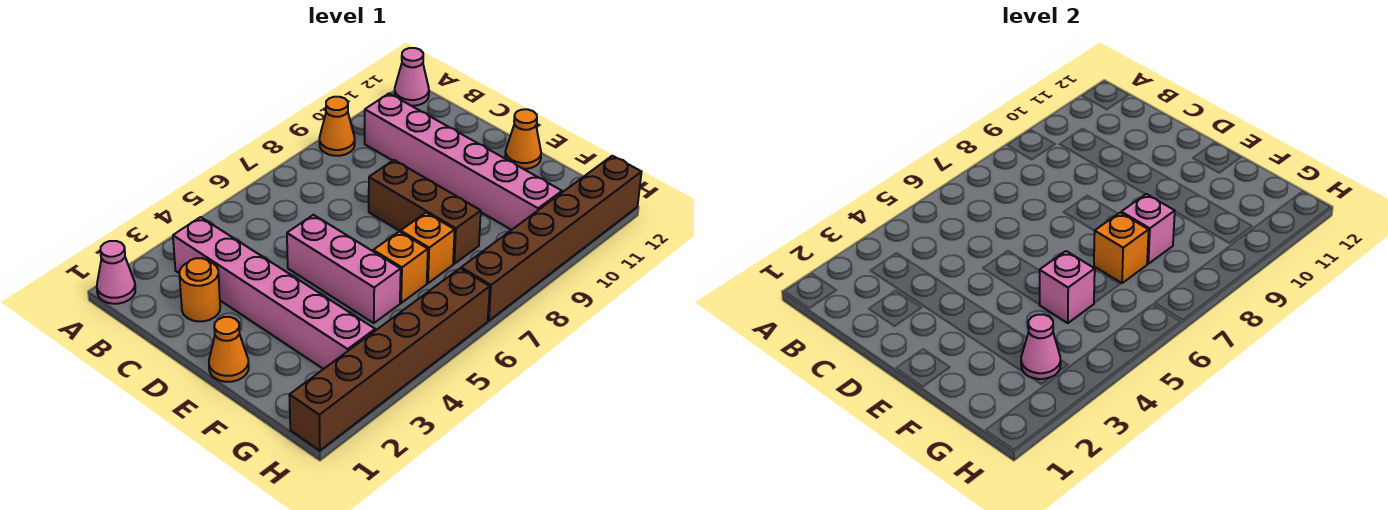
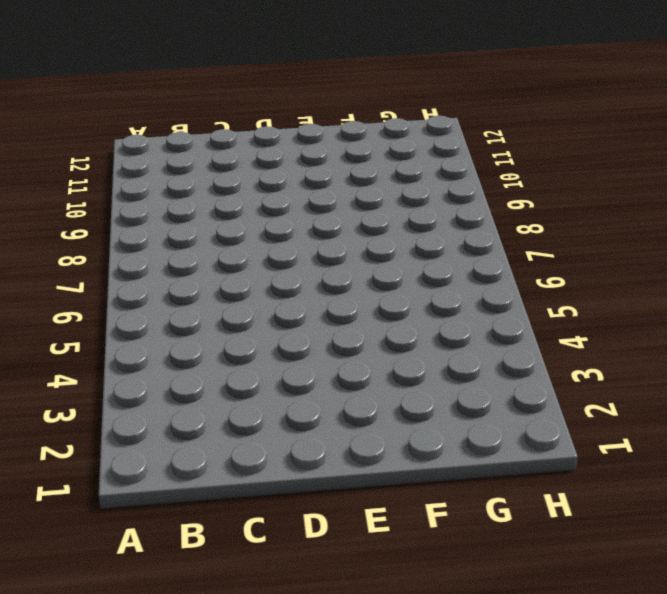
none -> pink 1x1 cone [97,241,135,304]
none -> orange 1x1 cone [320,97,355,156]
none -> pink 1x1 cone [395,48,429,106]

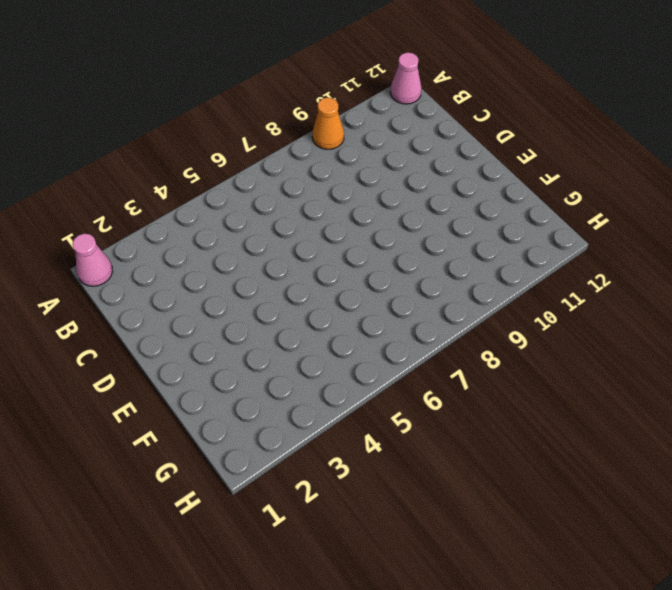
none -> pink 1x6 brick [173,217,375,369]
none -> pink 1x6 brick [365,94,562,230]
none -> orange 1x1 round brick [180,258,220,321]

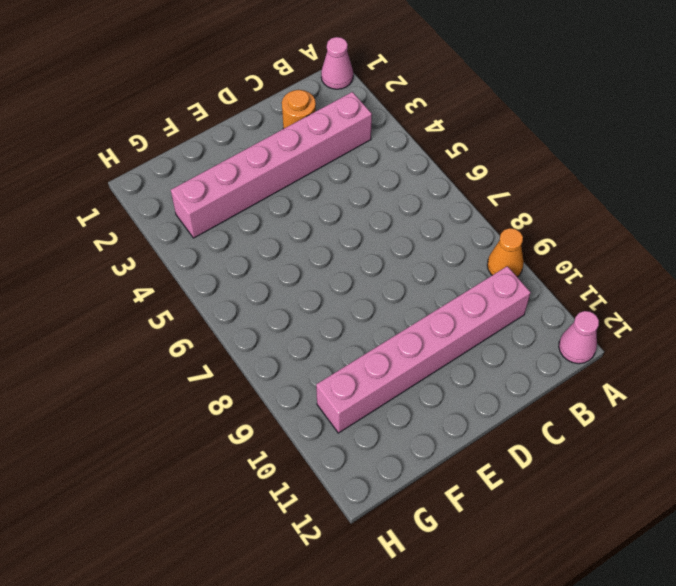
none -> pink 1x3 brick [287,215,401,323]
none -> brown 1x3 brick [369,160,481,264]
none -> orange 1x1 cone [209,317,249,382]

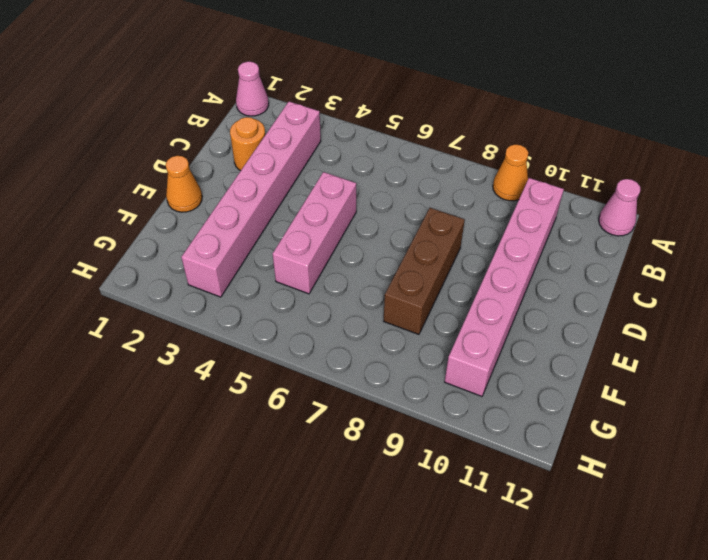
none -> orange 1x1 cone [505,109,541,169]
none -> orange 1x1 brick [373,232,428,303]
none -> orange 1x1 brick [401,213,455,283]

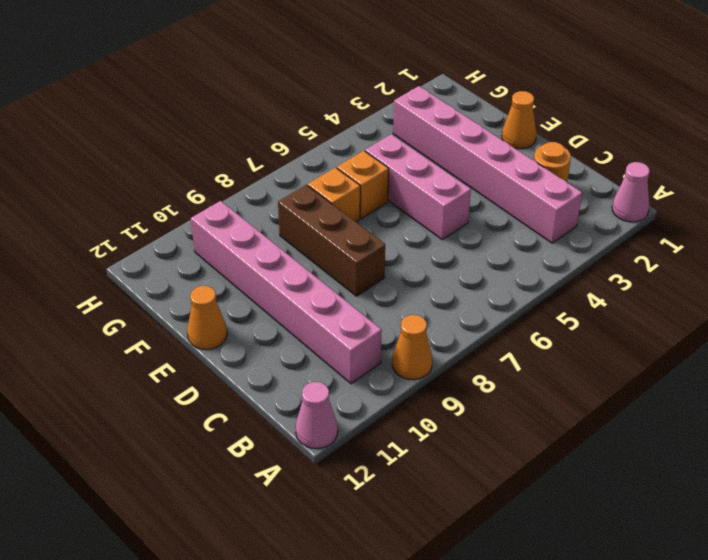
none -> brown 1x6 brick [289,268,490,451]
none -> brown 1x6 brick [461,156,641,321]
none -> pink 1x1 brick [1039,251,1095,323]

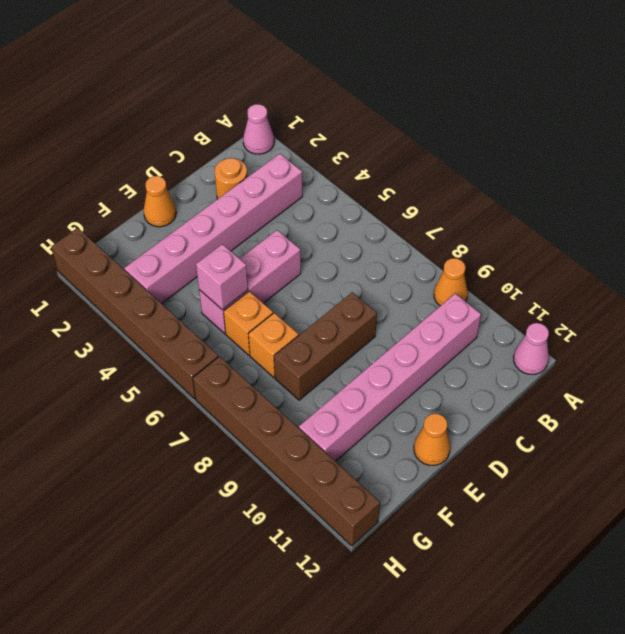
none -> orange 1x1 brick [1094,213,1149,283]
none -> pink 1x1 brick [1121,194,1175,264]
none -> pink 1x1 cone [1021,315,1061,379]

